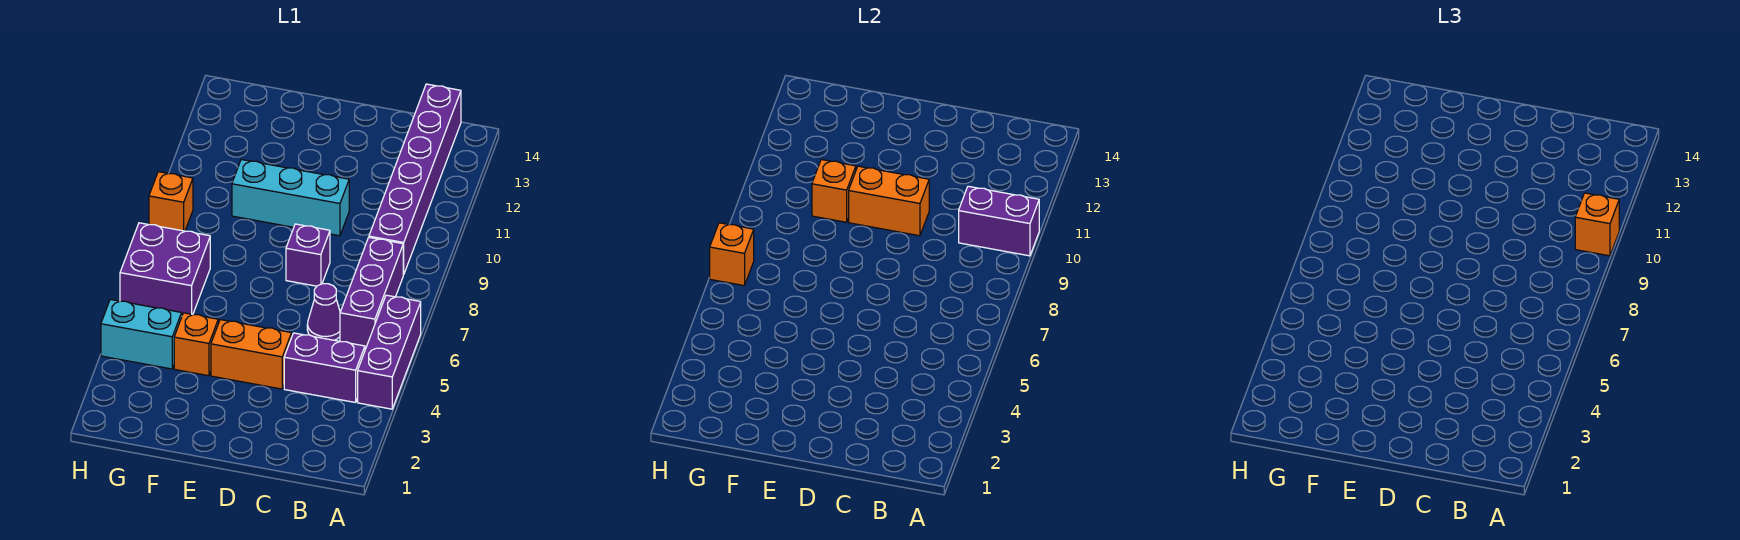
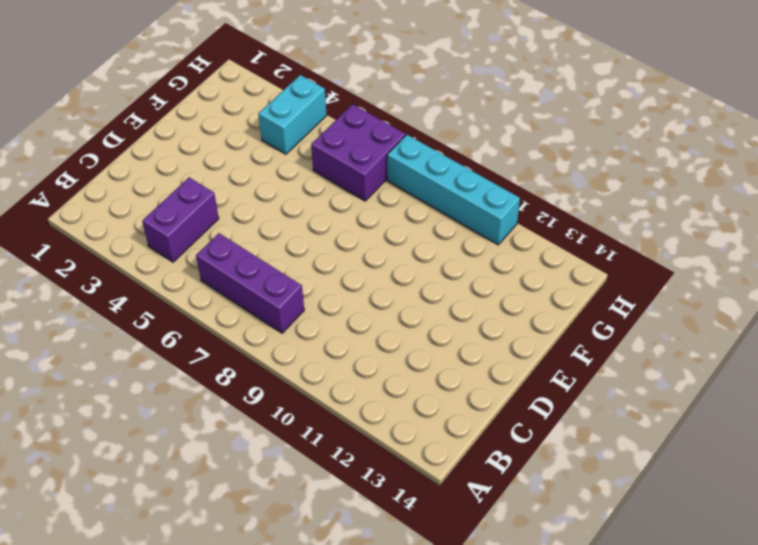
cyan 1x4 brick [387,135,520,245] -> orange 1x1 brick [149,172,193,231]
none -> purple 1x3 brick [358,295,421,409]
none -> purple 1x6 brick [369,84,461,274]
none -> purple 1x1 cone [307,284,340,340]

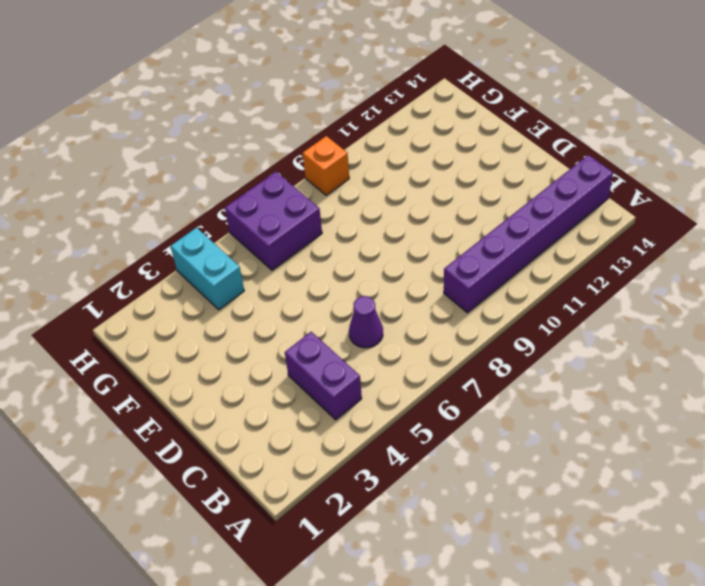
none -> purple 1x3 brick [358,295,421,409]
none -> purple 1x3 brick [340,238,404,349]
none -> orange 1x2 brick [211,320,292,389]

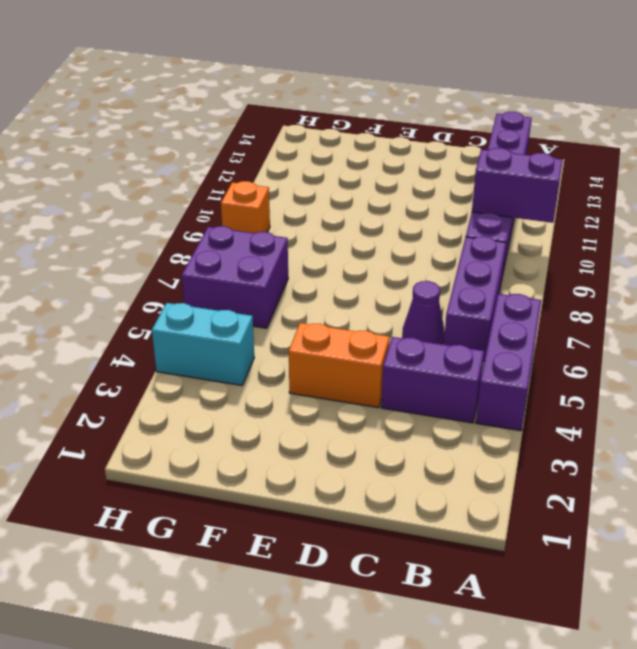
none -> purple 1x1 brick [286,224,330,286]
none -> cyan 1x3 brick [232,160,349,236]
none -> orange 1x1 brick [174,313,218,376]

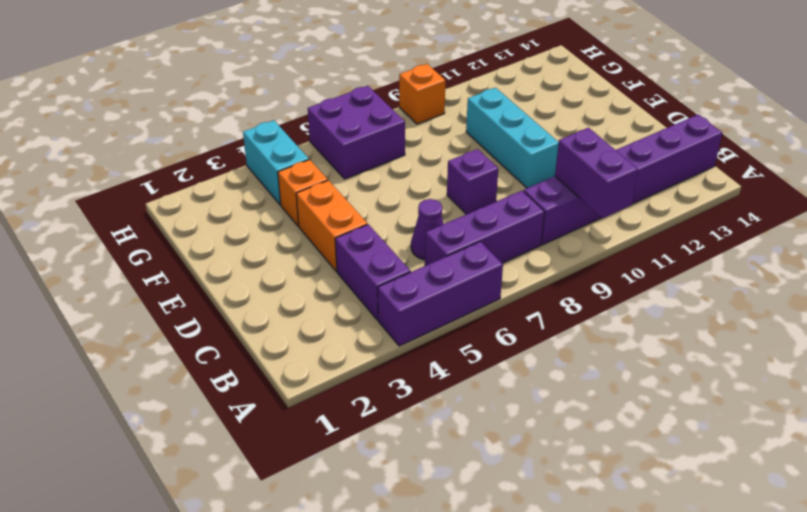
none -> orange 1x2 brick [849,166,929,236]
none -> orange 1x1 brick [812,160,856,222]
none -> orange 1x1 brick [710,223,754,286]

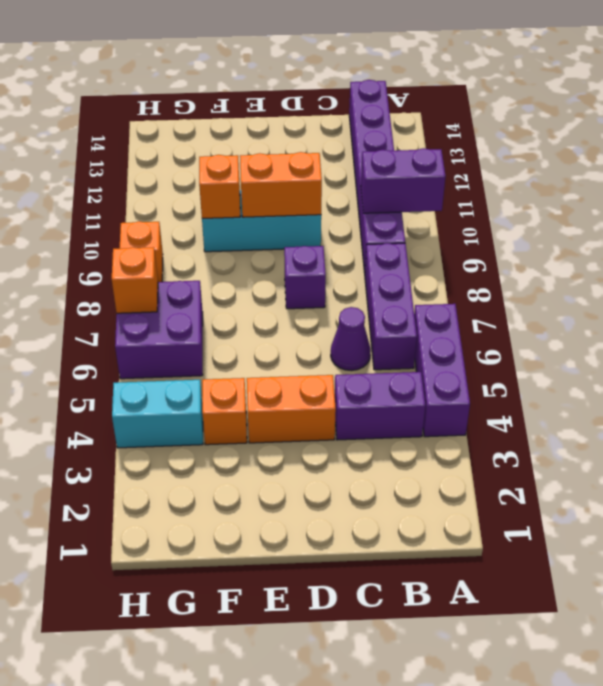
none -> orange 1x1 brick [1575,193,1619,256]

